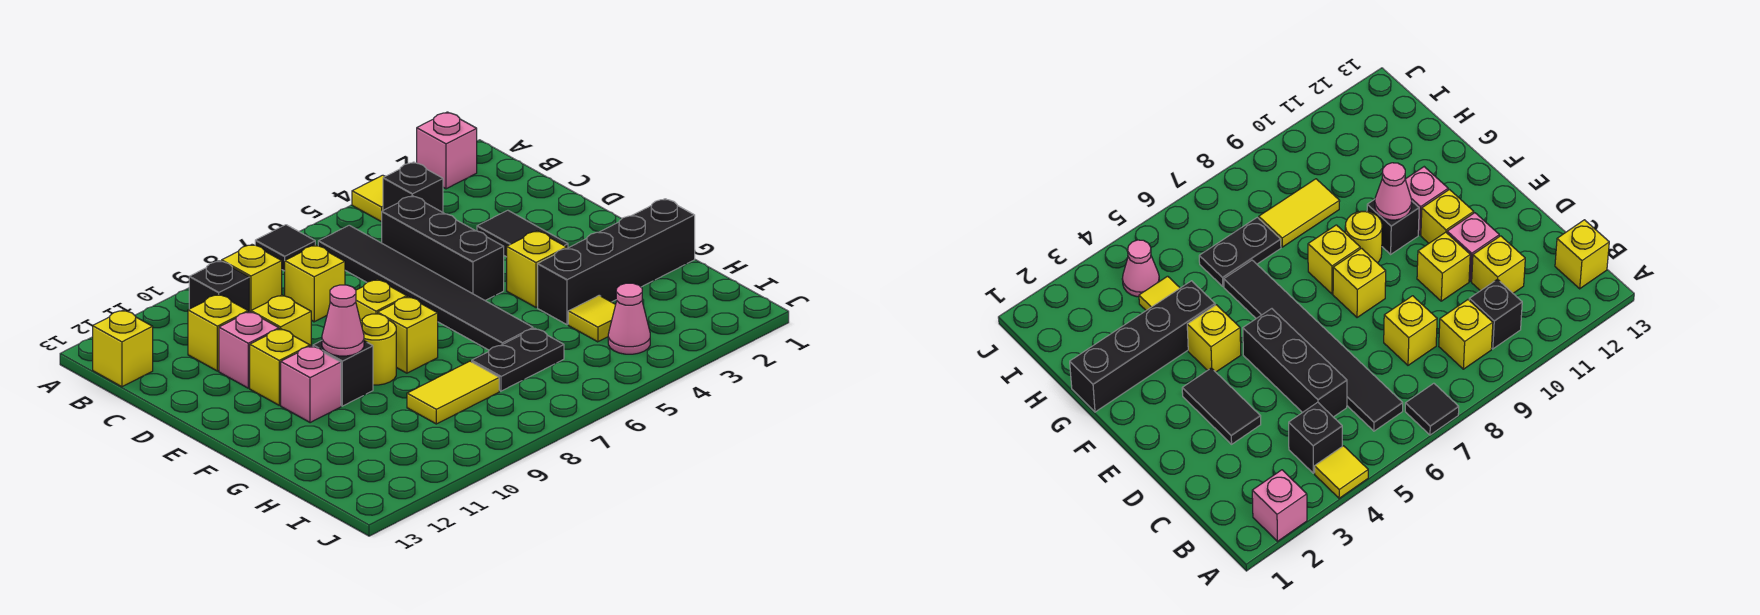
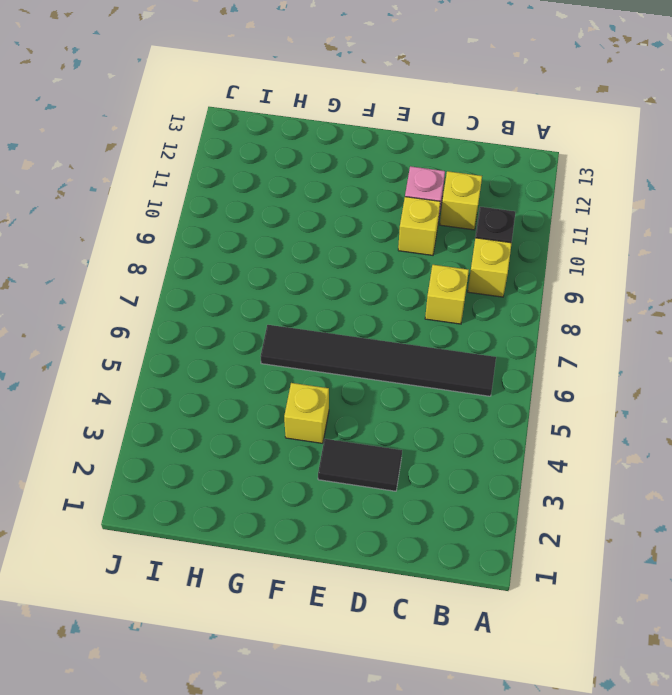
none -> pink 1x1 brick [417,112,477,189]
none -> yellow 1x1 tile [352,175,385,222]
none -> black 1x1 tile [255,225,315,271]

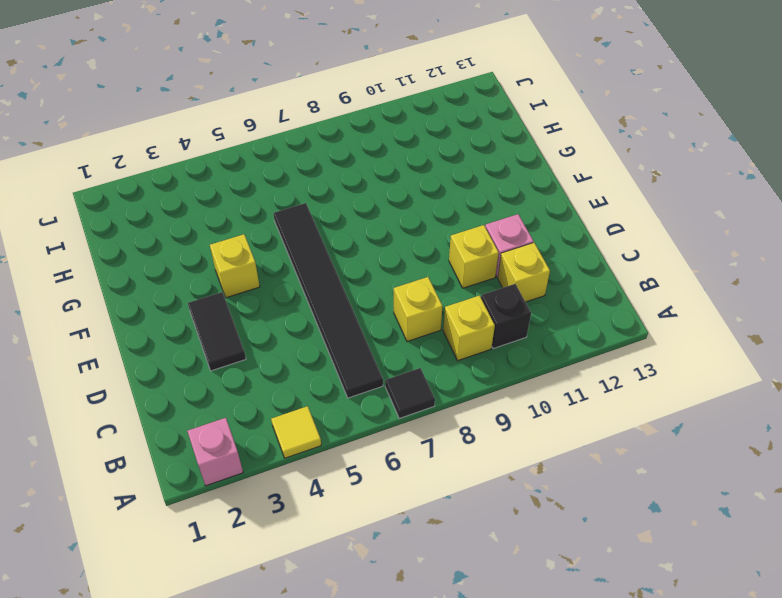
none -> black 1x1 brick [383,162,443,212]
none -> yellow 1x1 brick [93,310,153,387]
none -> black 1x3 brick [382,196,504,300]

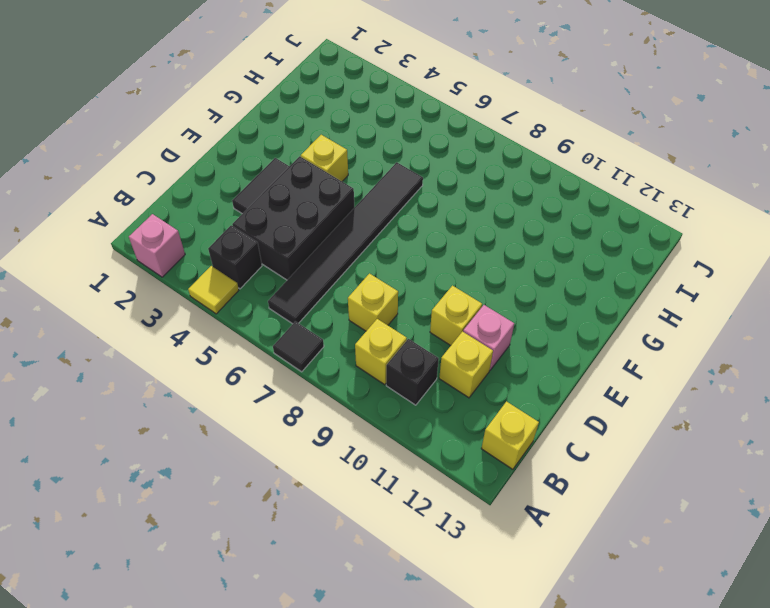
black 2x3 brick [232,156,355,280] -> black 1x3 brick [382,196,504,300]
none -> yellow 1x1 brick [356,279,407,321]
none -> yellow 1x1 brick [250,329,310,405]
none -> yellow 1x1 brick [378,297,438,373]

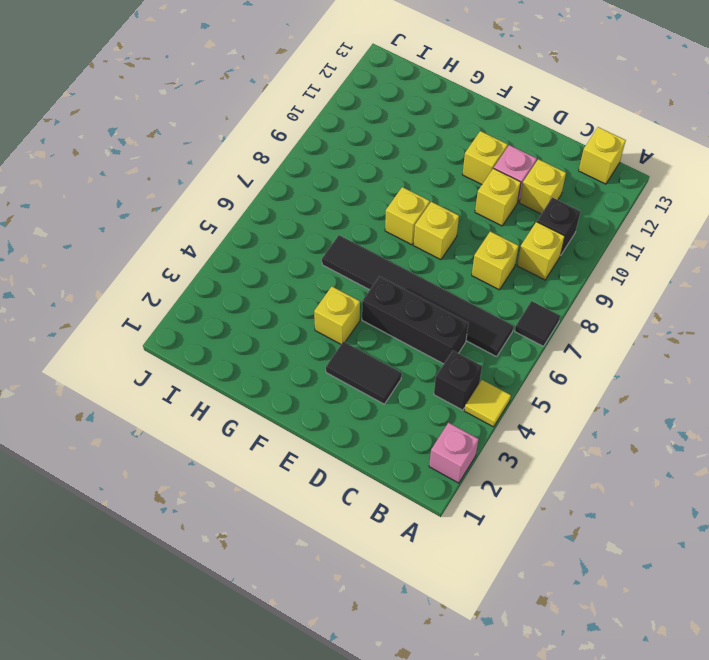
none -> yellow 1x1 round brick [361,314,396,385]
none -> black 1x1 brick [313,341,373,406]
none -> pink 1x1 brick [281,346,341,423]

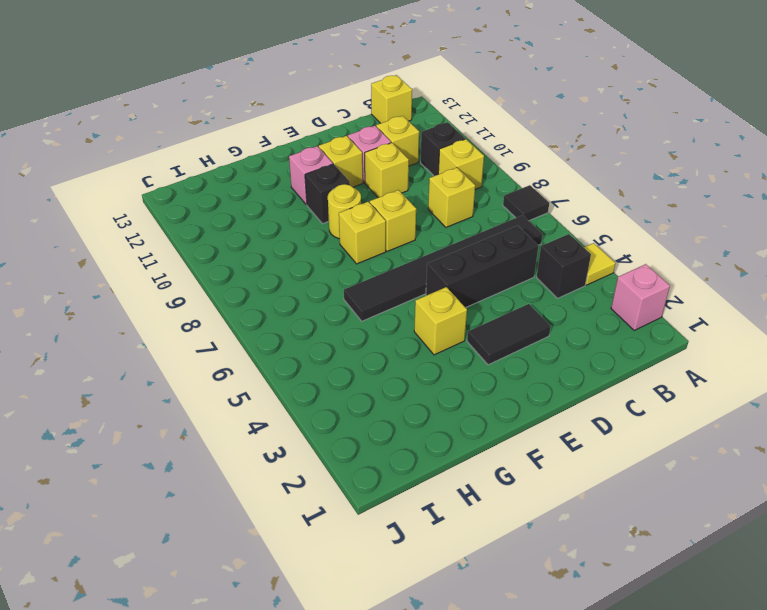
none -> black 1x4 brick [538,199,695,325]
none -> yellow 1x1 tile [568,295,616,342]
none -> black 1x2 plate [472,328,564,391]

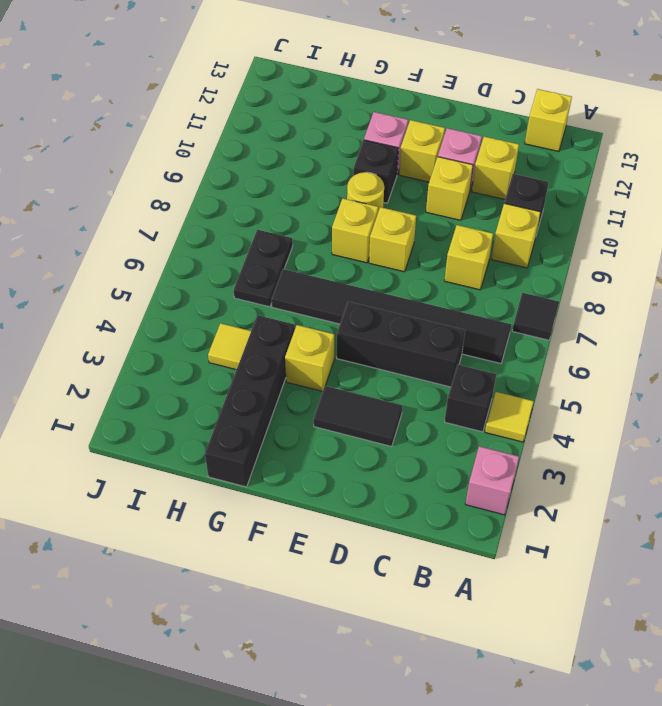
none -> yellow 1x2 tile [407,361,499,424]
none -> pink 1x1 cone [608,283,650,354]
none -> pink 1x1 cone [322,285,364,356]

